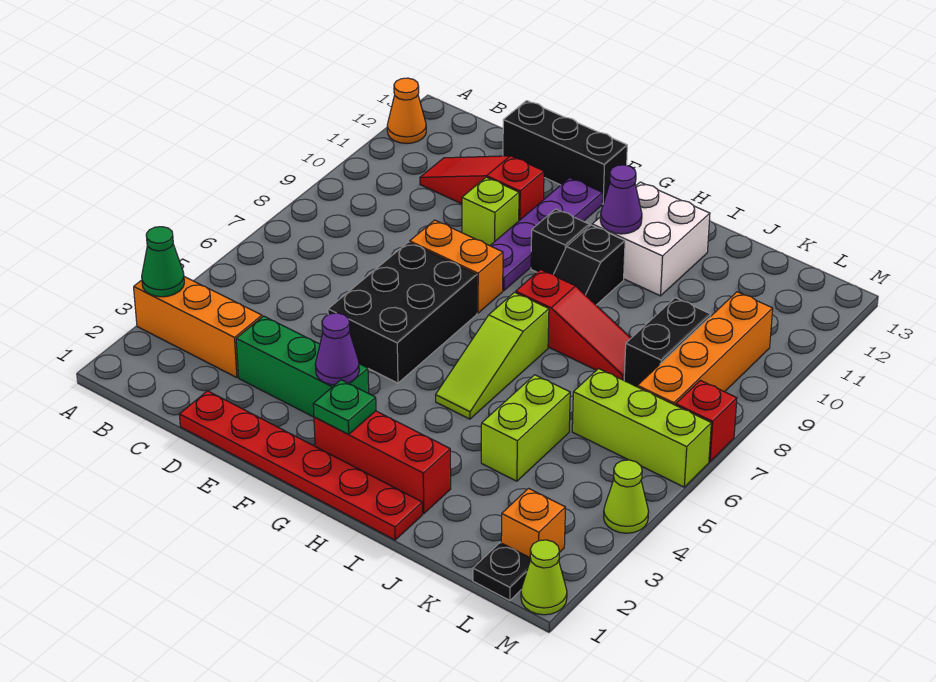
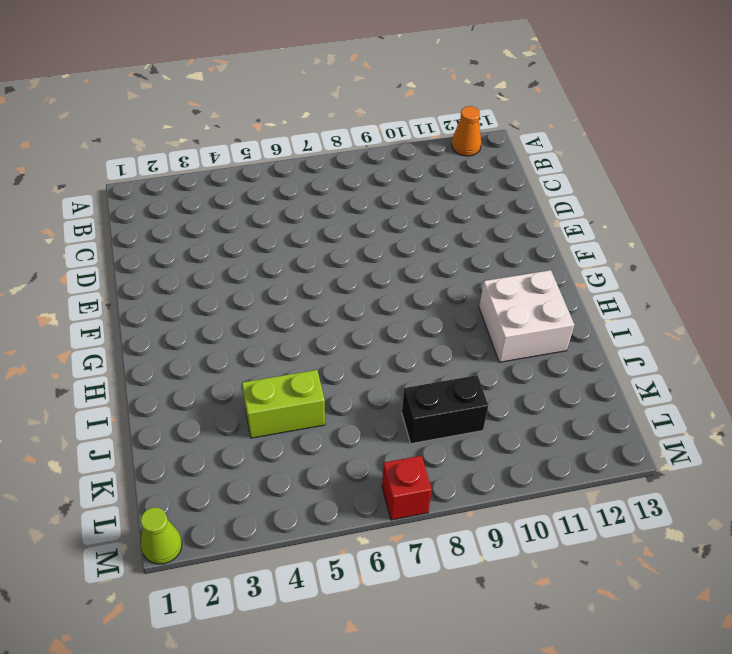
none -> orange 1x3 brick [134,277,262,378]
none -> red 1x3 slope [420,156,544,220]
none -> red 1x6 plate [179,391,422,540]

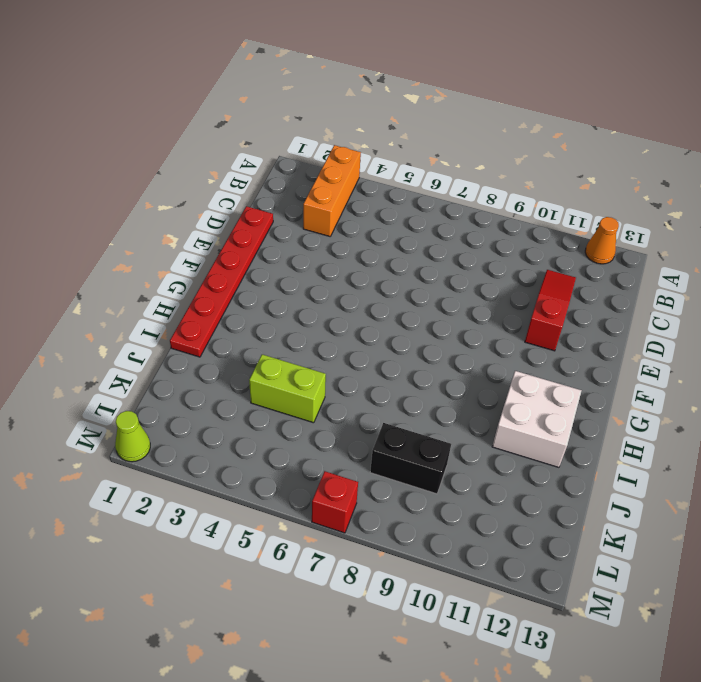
none -> green 1x3 brick [236,316,369,417]
none -> black 1x3 brick [503,101,627,204]
none -> black 2x3 brick [328,242,477,383]

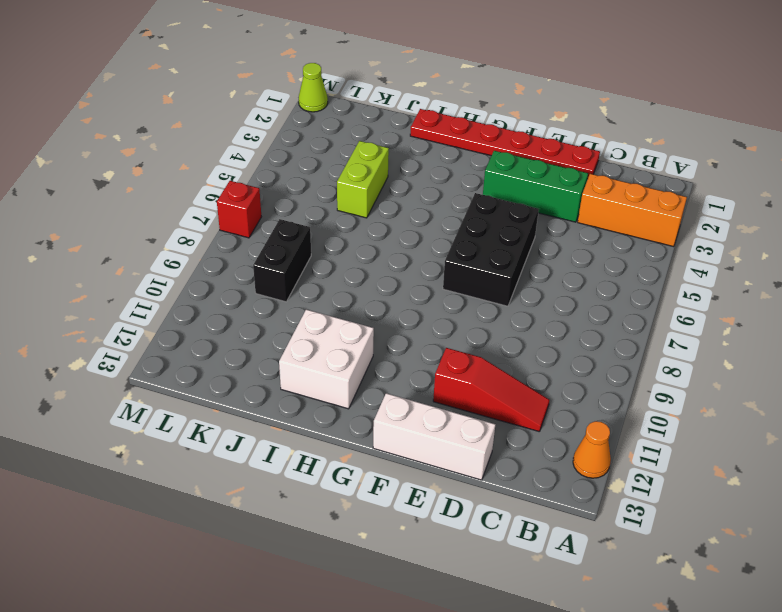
white 1x3 brick [373,393,495,480] -> black 1x3 brick [503,101,627,204]
none -> orange 1x2 brick [410,220,503,313]
none -> lime 1x1 brick [462,177,519,246]
none -> purple 1x4 plate [490,178,602,291]

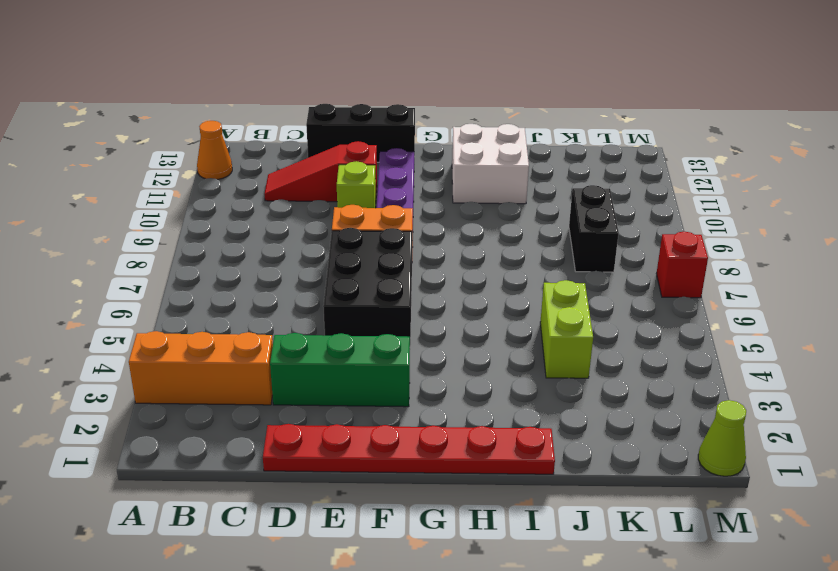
none -> red 1x3 brick [314,411,451,514]
none -> black 1x1 brick [531,209,589,274]
none -> lime 1x3 slope [436,292,549,419]

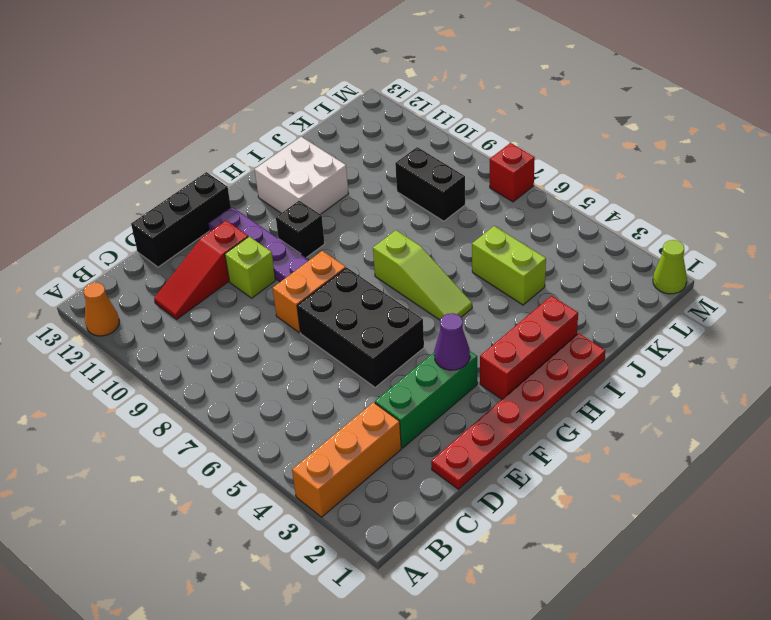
none -> red 1x3 slope [516,270,631,380]
none -> black 1x2 slope [554,225,625,305]
none -> lime 1x3 brick [572,369,711,487]

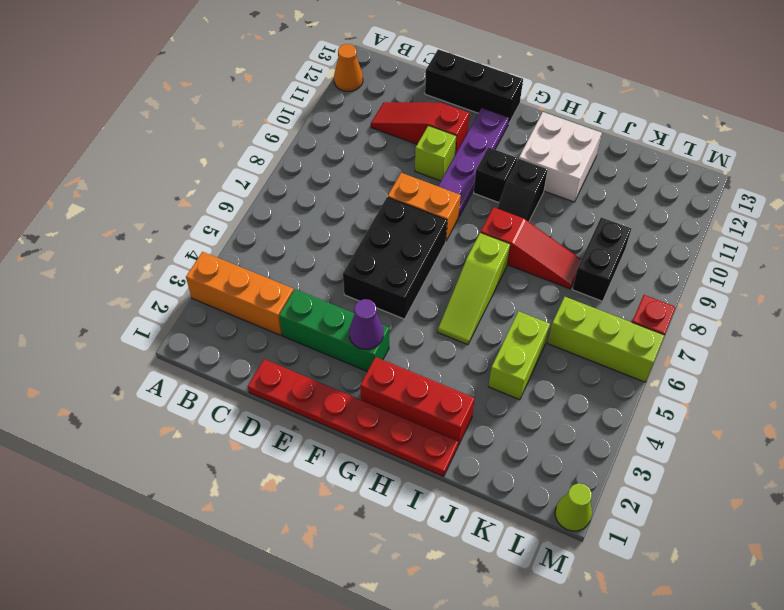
none -> black 1x1 plate [473,543,531,601]
none -> orange 1x1 brick [501,488,566,558]
none -> orange 1x4 brick [638,292,773,405]

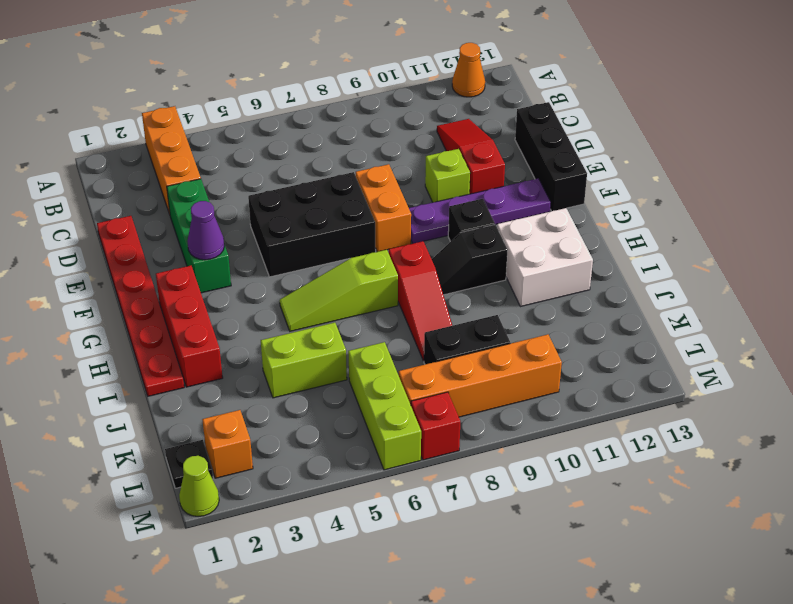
none -> lime 1x1 cone [604,460,649,533]
none -> green 1x1 cone [142,227,184,297]
none -> green 1x1 plate [313,380,376,434]

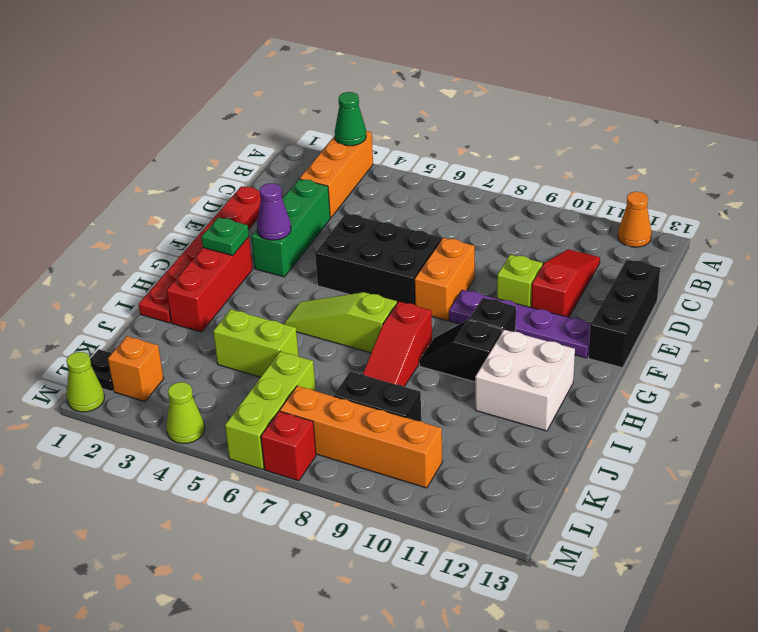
none -> purple 1x1 cone [600,165,642,234]

